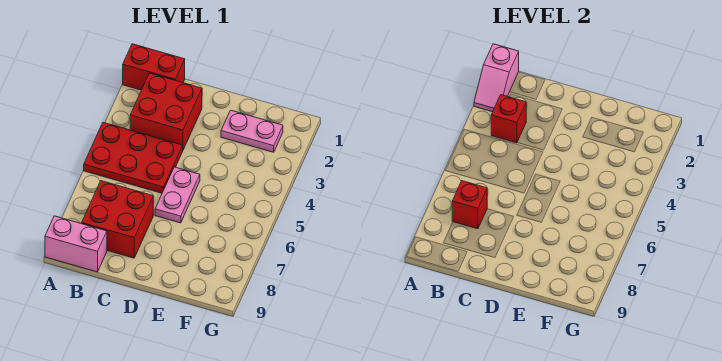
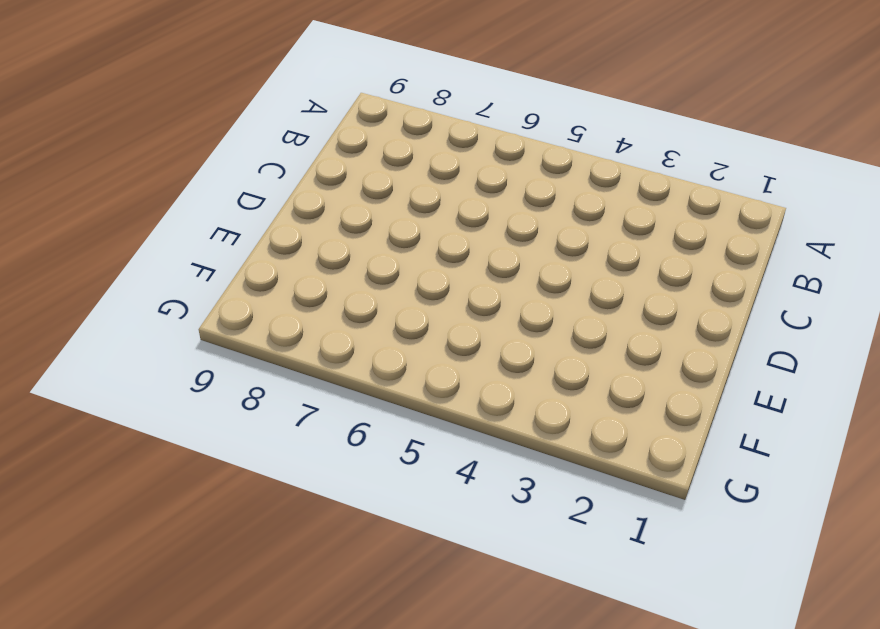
none -> red 1x2 brick [123,44,185,90]
none -> red 2x3 plate [84,122,183,193]

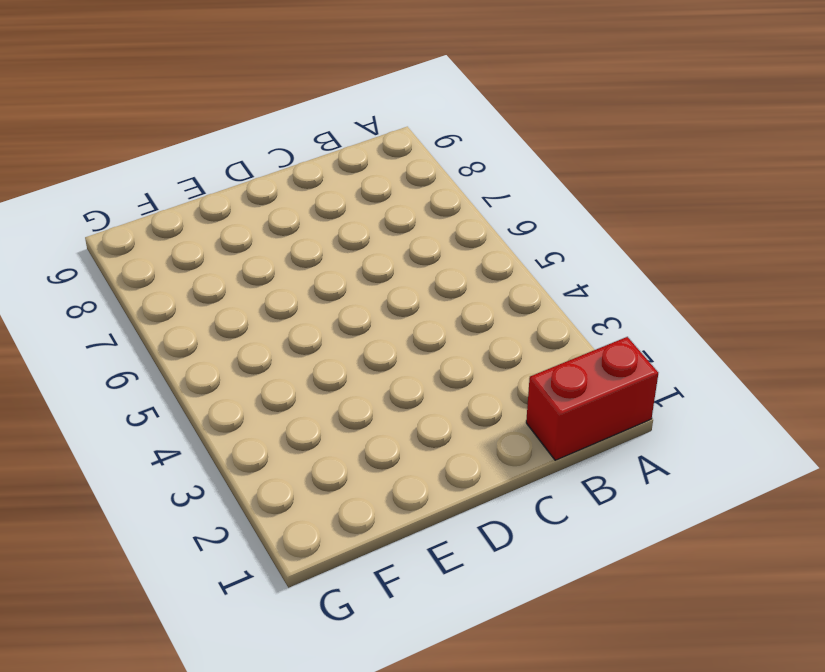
none -> red 2x3 plate [84,122,183,193]
none -> pink 1x2 brick [45,216,107,272]

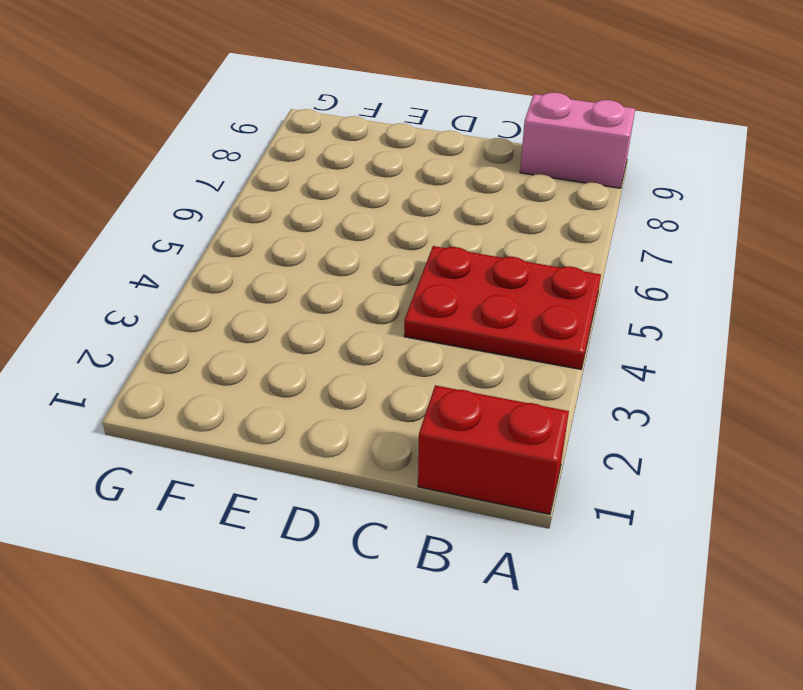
none -> red 2x2 brick [130,73,202,150]
none -> red 2x2 brick [82,181,153,258]

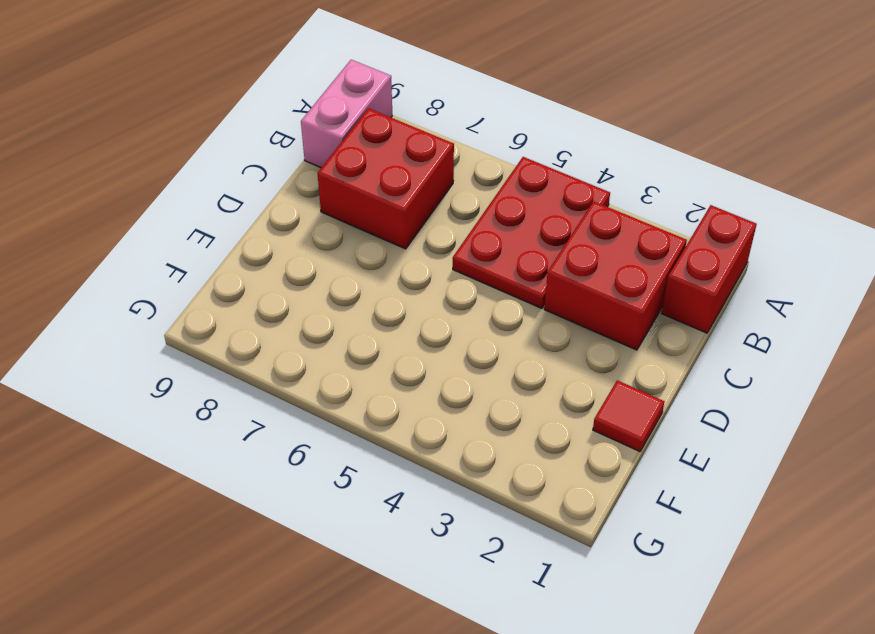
red 1x1 tile [593,380,665,451] -> none
none -> pink 1x2 plate [155,167,200,223]
none -> pink 1x2 plate [221,110,283,152]

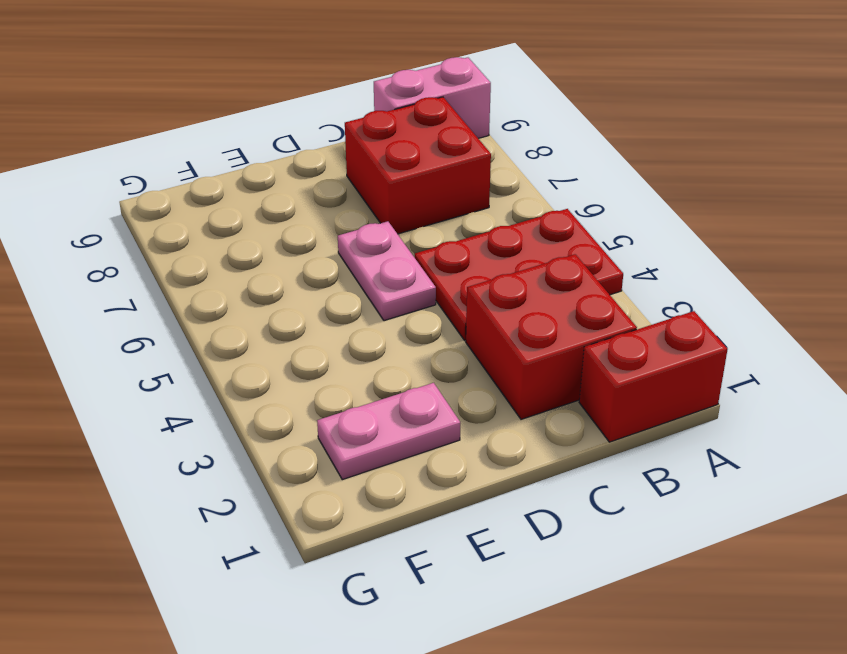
none -> pink 1x2 slope [474,44,519,112]
none -> red 1x1 brick [491,95,526,143]

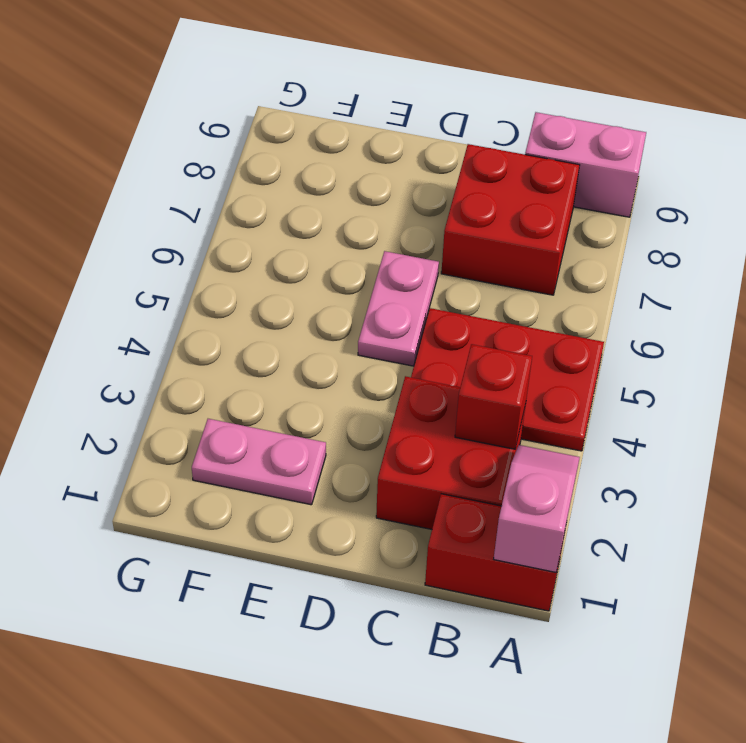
none -> red 1x1 brick [452,181,487,229]

